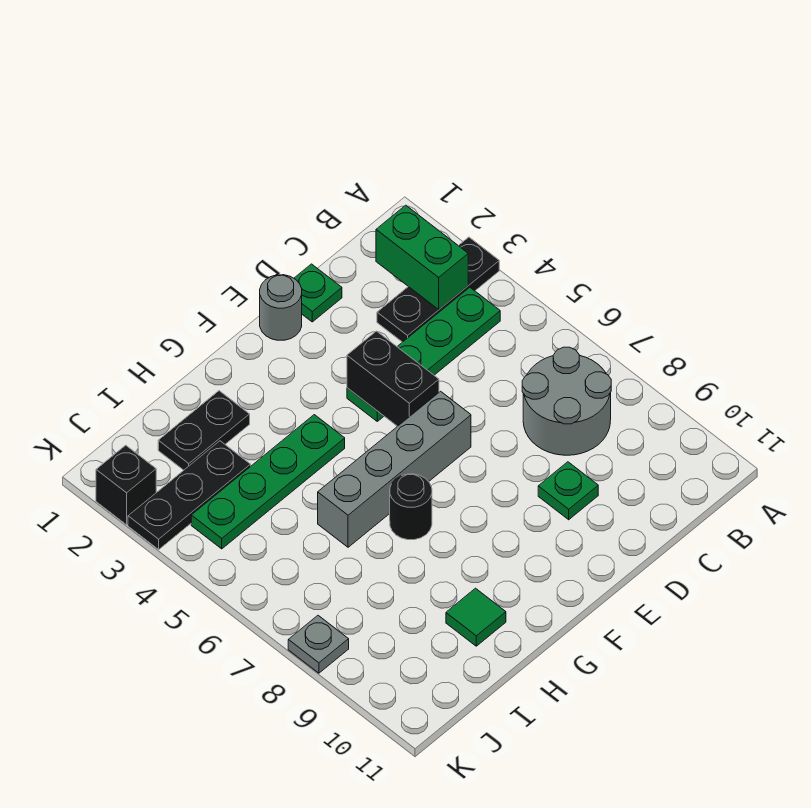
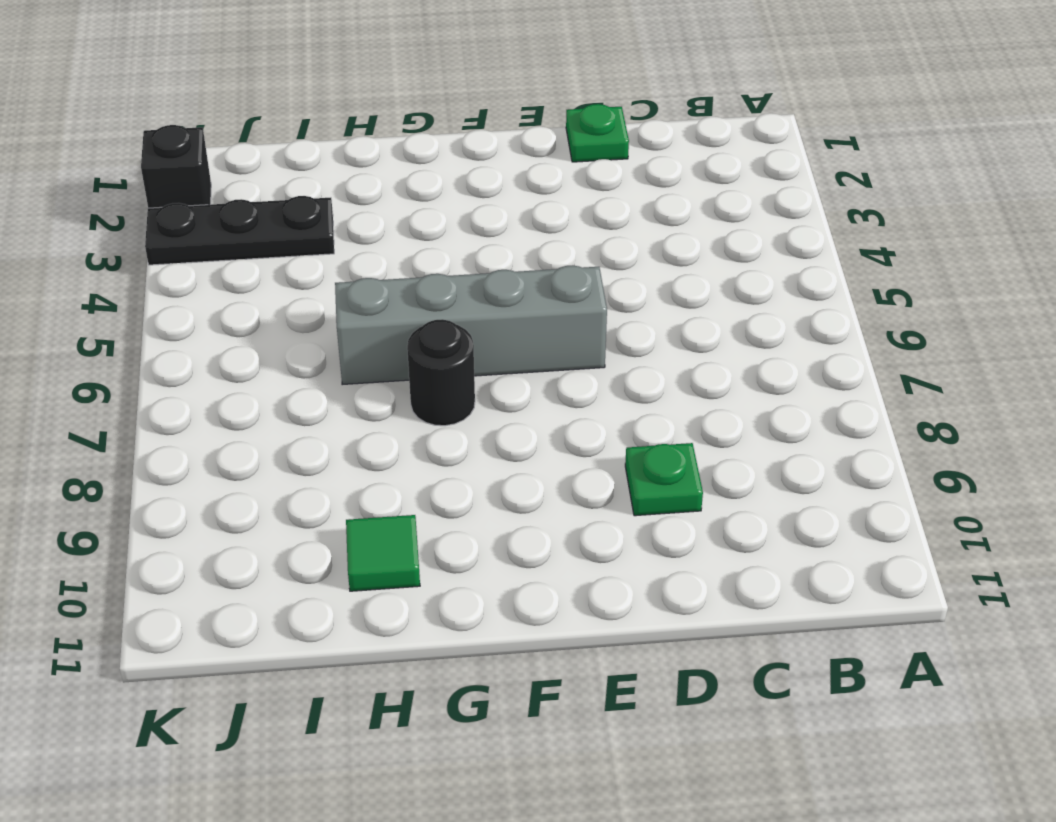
none -> black 1x3 plate [377,237,499,342]
none -> green 1x4 plate [347,287,500,421]
none -> grey 2x2 round brick [522,347,611,455]

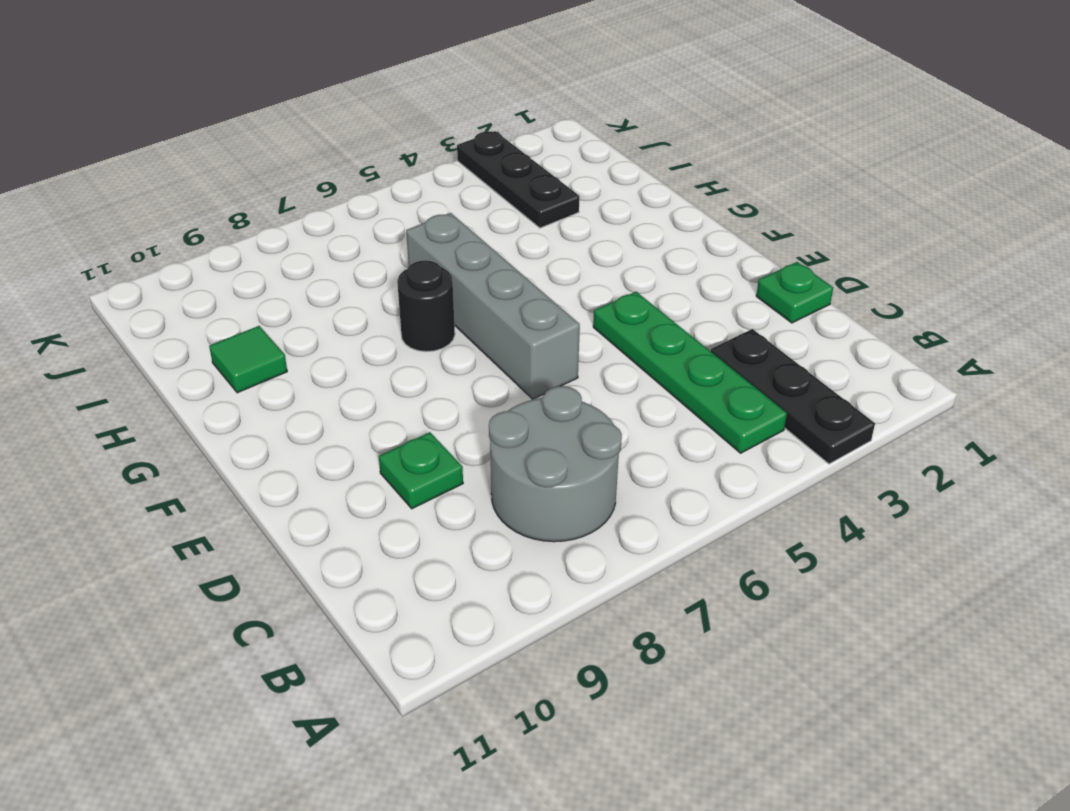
none -> grey 1x1 round brick [260,275,302,340]
none -> green 1x4 plate [191,415,345,549]
none -> black 1x2 plate [158,391,250,470]

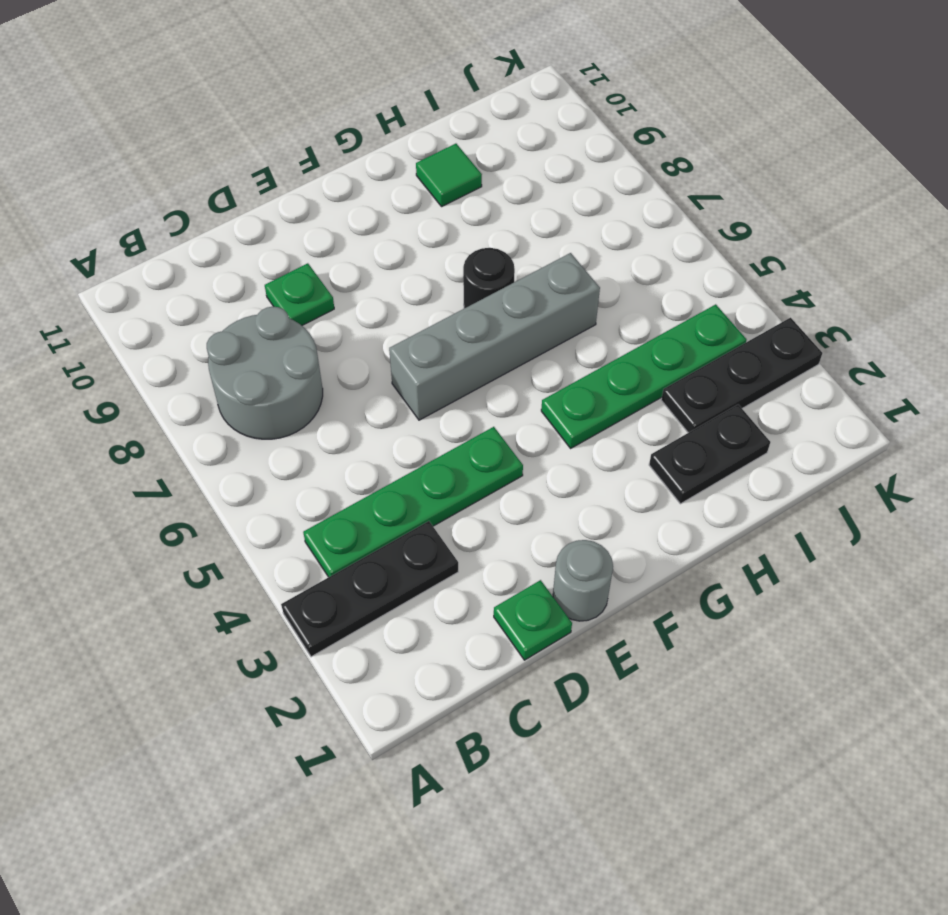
none -> black 1x1 brick [96,445,156,525]
none -> grey 1x1 plate [288,616,349,673]
none -> green 1x2 brick [376,205,468,309]

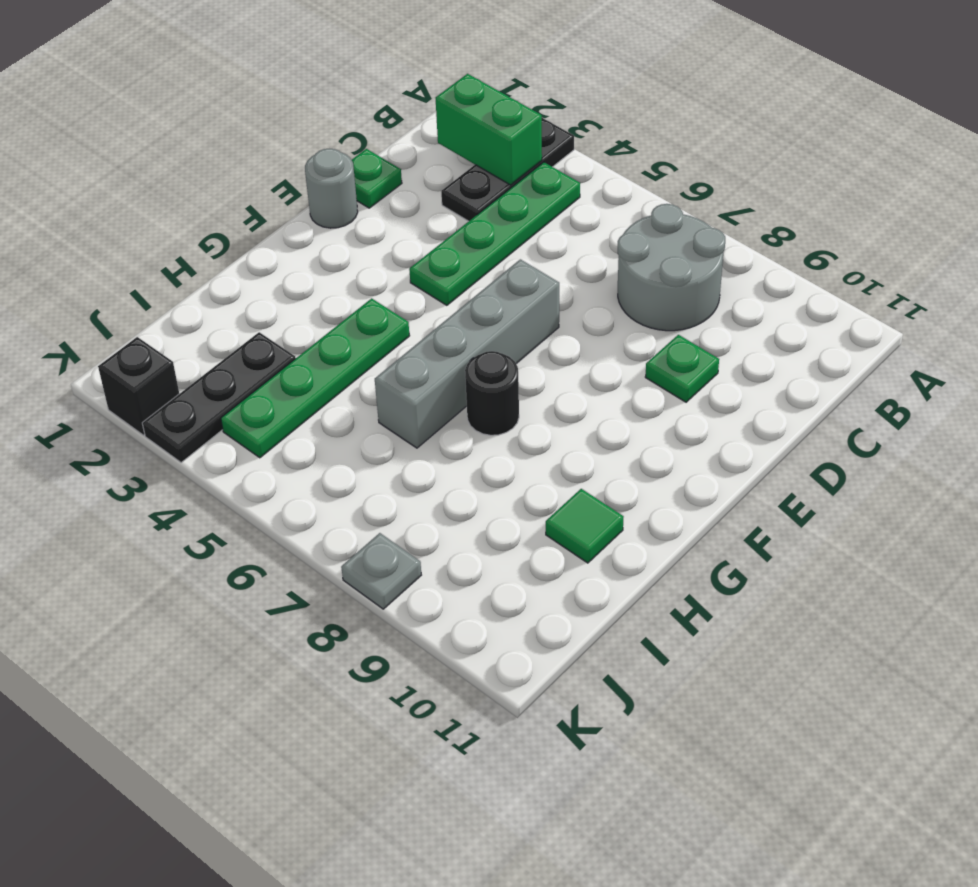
none -> black 1x2 plate [158,391,250,470]
none -> black 1x2 brick [347,331,439,426]

